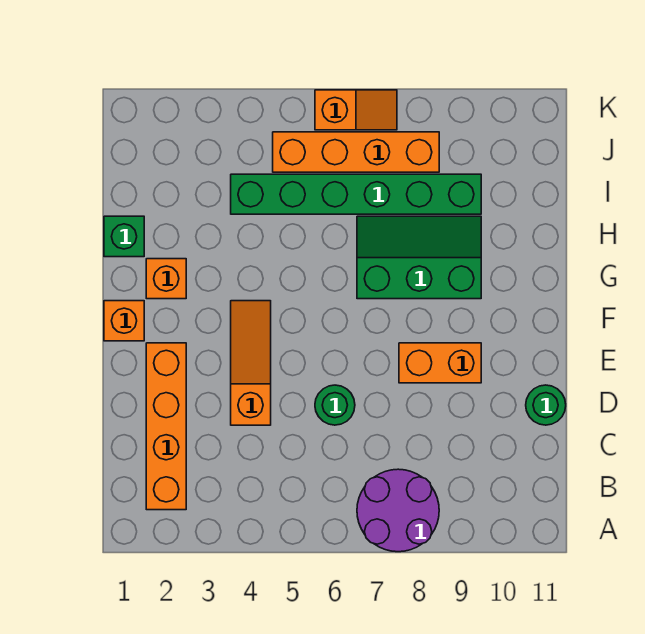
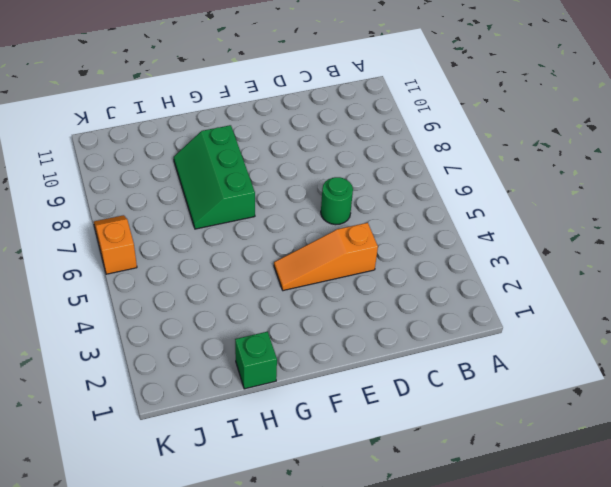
none -> purple 2x2 round brick [357,469,439,552]
none -> orange 1x4 brick [146,343,186,510]
none -> green 1x1 round brick [526,385,566,425]

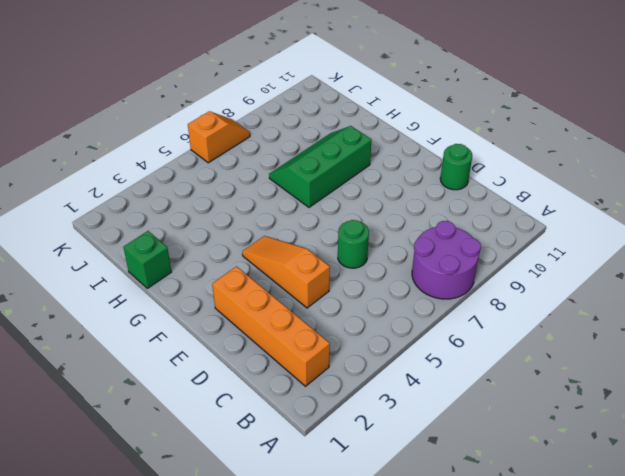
none -> orange 1x2 brick [399,343,481,383]
none -> orange 1x1 brick [104,301,144,341]
none -> orange 1x1 brick [146,259,186,299]

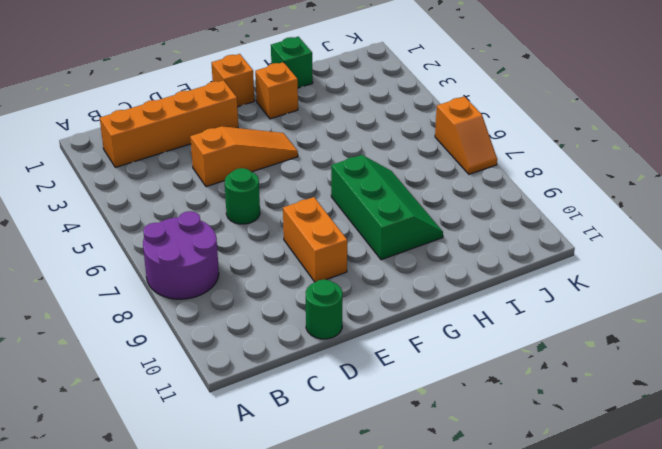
none -> green 1x6 brick [231,174,481,214]
none -> orange 1x4 brick [273,132,439,172]

